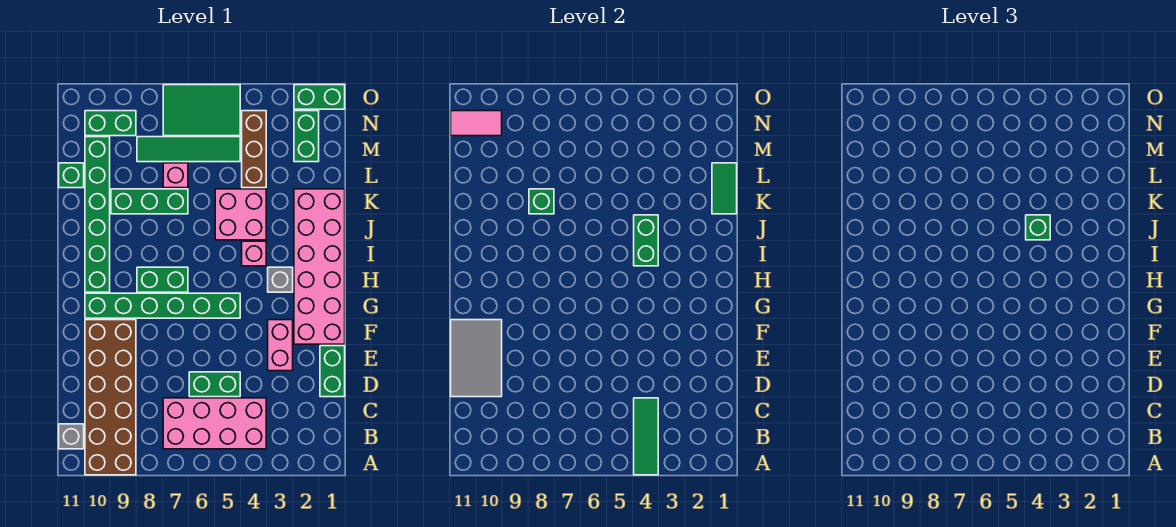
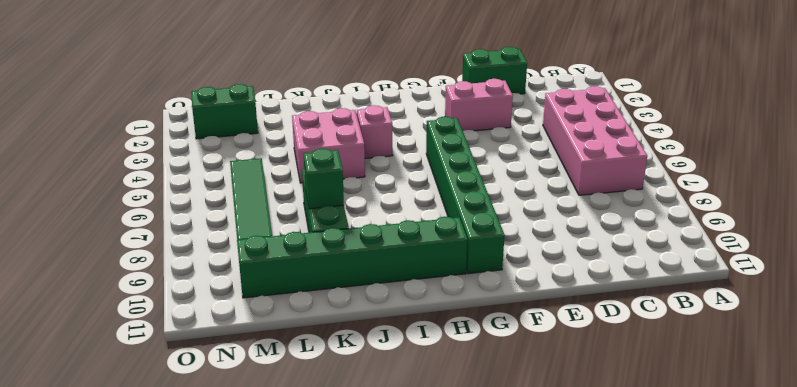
none -> brown 2x6 brick [85,320,136,475]
none -> grey 1x1 brick [59,424,84,449]
none -> green 1x2 brick [189,372,240,397]

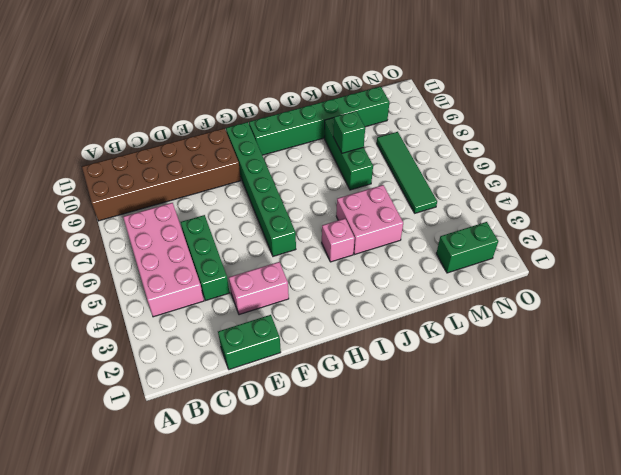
green 1x3 brick [181,215,230,301] -> green 1x2 brick [189,372,240,397]
none -> grey 1x1 brick [59,424,84,449]
none -> pink 2x6 brick [294,189,345,344]
none -> grey 1x1 brick [268,267,293,292]

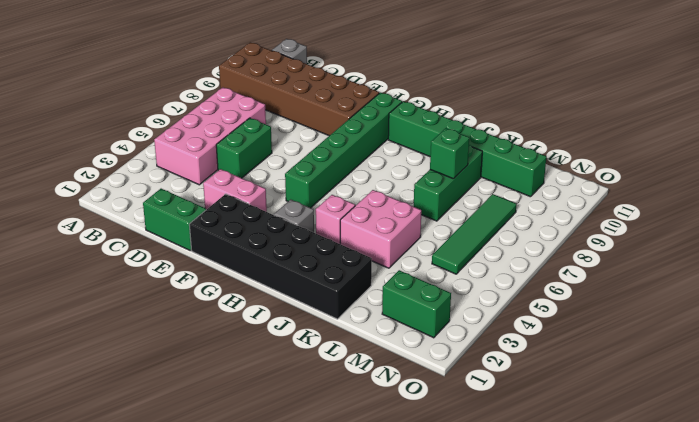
black 2x6 brick [189,194,372,319] -> pink 2x6 brick [294,189,345,344]
none -> green 1x2 brick [137,267,188,292]
none -> brown 1x3 brick [242,111,266,188]
none -> pink 1x1 brick [163,163,188,188]

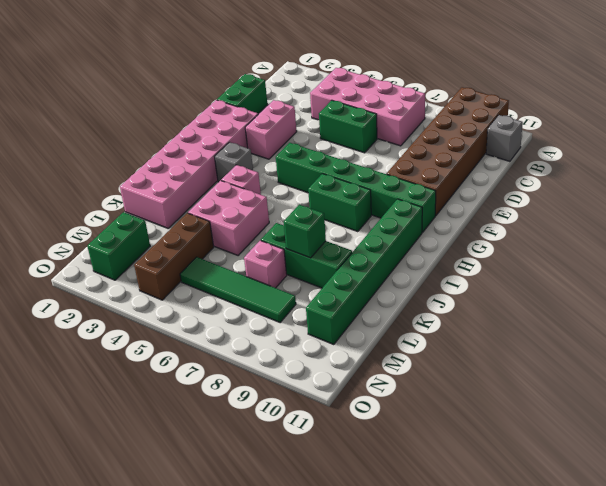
none -> green 1x1 brick [59,163,84,188]
none -> green 2x3 tile [163,85,240,136]
none -> green 1x2 brick [85,111,136,136]

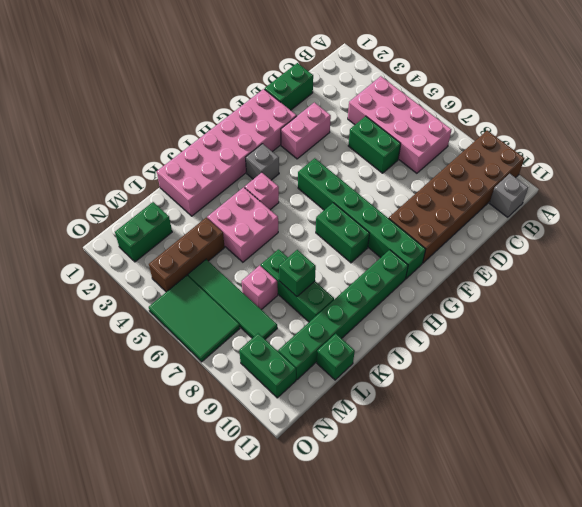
none -> green 1x2 brick [294,85,345,109]
none -> green 1x3 tile [634,398,658,475]
none -> grey 2x3 tile [451,320,502,397]

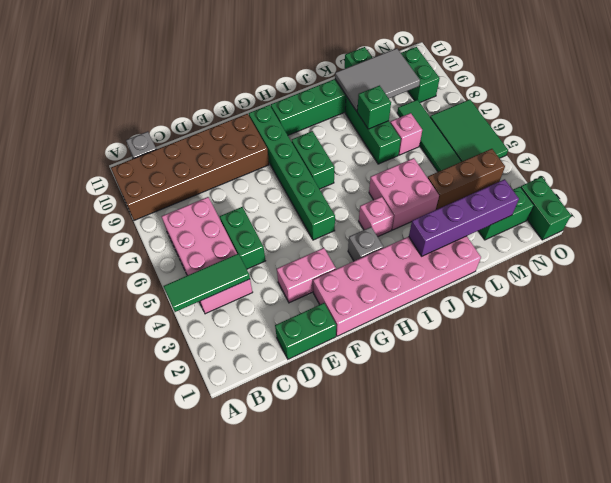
purple 1x4 brick [409,179,519,256] -> none
grey 2x3 tile [335,48,420,111] -> grey 2x3 tile moved to [451,320,502,397]
none -> green 1x2 brick [634,215,658,266]
none -> green 1x2 tile [712,163,737,214]
none -> pink 1x2 tile [451,111,502,136]

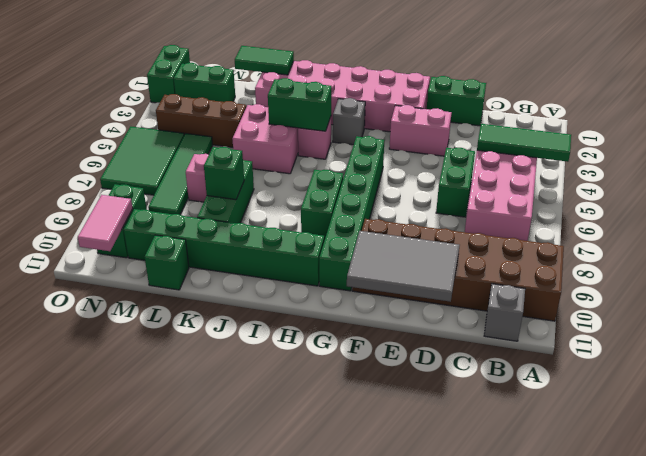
none -> green 1x1 brick [1026,215,1050,240]

